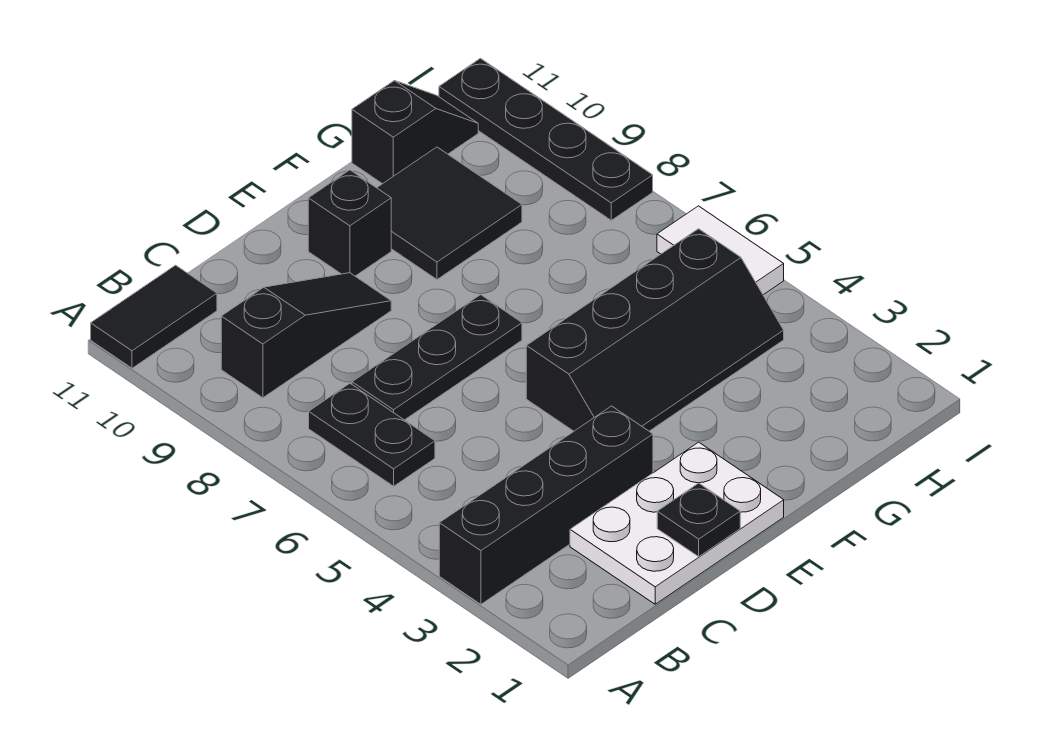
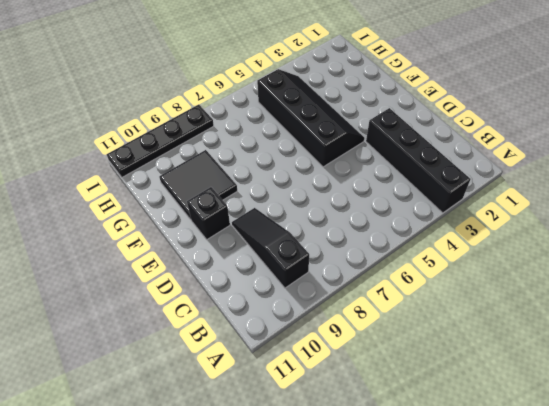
none -> black 1x2 tile [91,265,217,368]
none -> black 1x2 plate [309,384,435,486]
none -> white 2x3 plate [570,442,784,604]

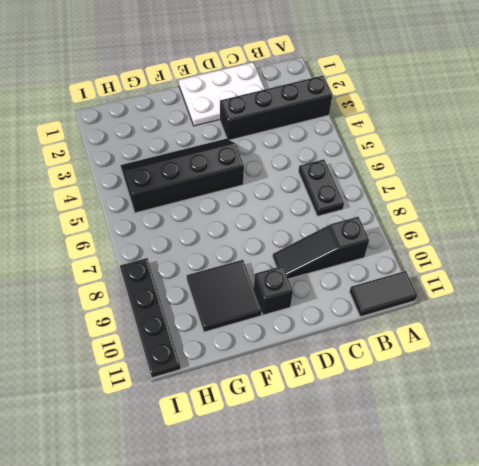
none -> black 1x3 plate [352,295,522,420]
none -> black 1x2 slope [352,81,478,184]
none -> white 1x2 tile [657,206,784,295]

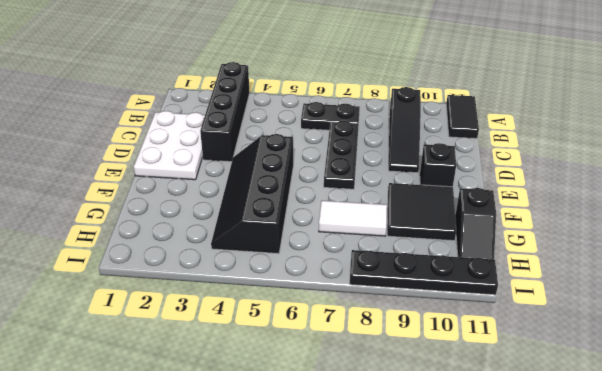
white 1x2 tile [319,201,387,236] -> white 1x2 tile moved to [657,206,784,295]
none -> black 1x1 plate [657,483,740,556]

